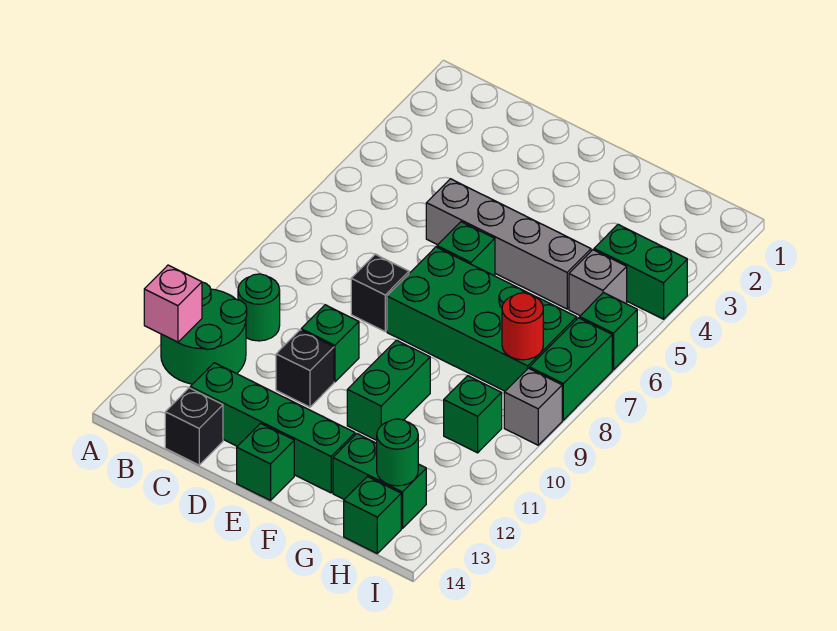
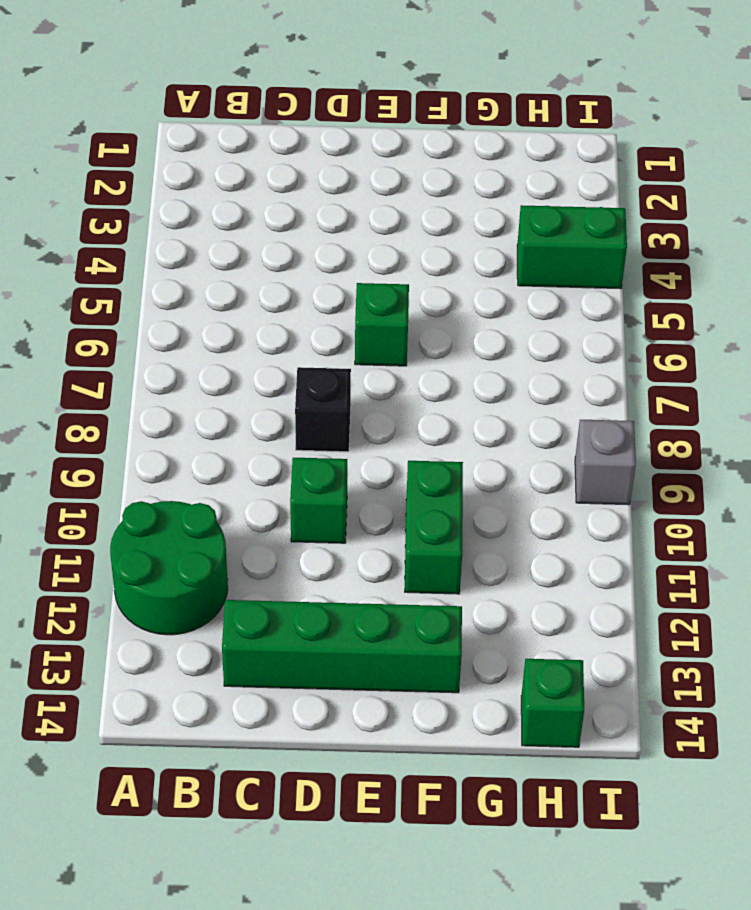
none -> green 1x1 round brick [238,274,280,341]
none -> black 1x1 brick [165,388,223,465]
none -> grey 1x4 brick [426,179,591,309]

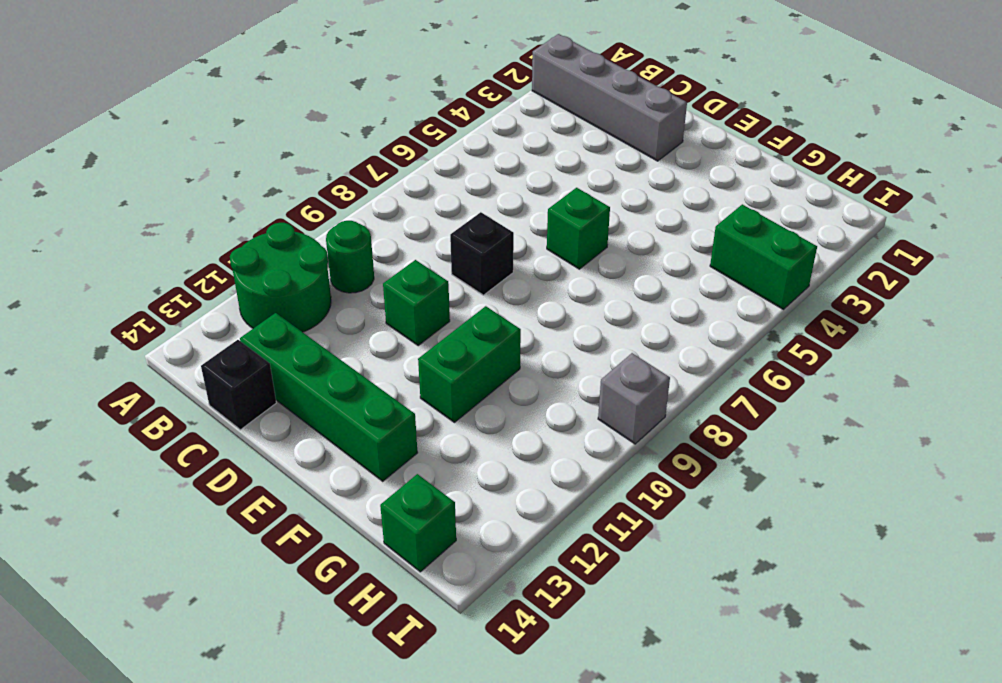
grey 1x4 brick [532,34,687,161] -> grey 1x4 brick moved to [426,179,591,309]
none -> black 1x1 brick [276,330,334,407]
none -> green 2x4 brick [387,247,577,391]
none -> green 1x1 brick [237,423,294,500]

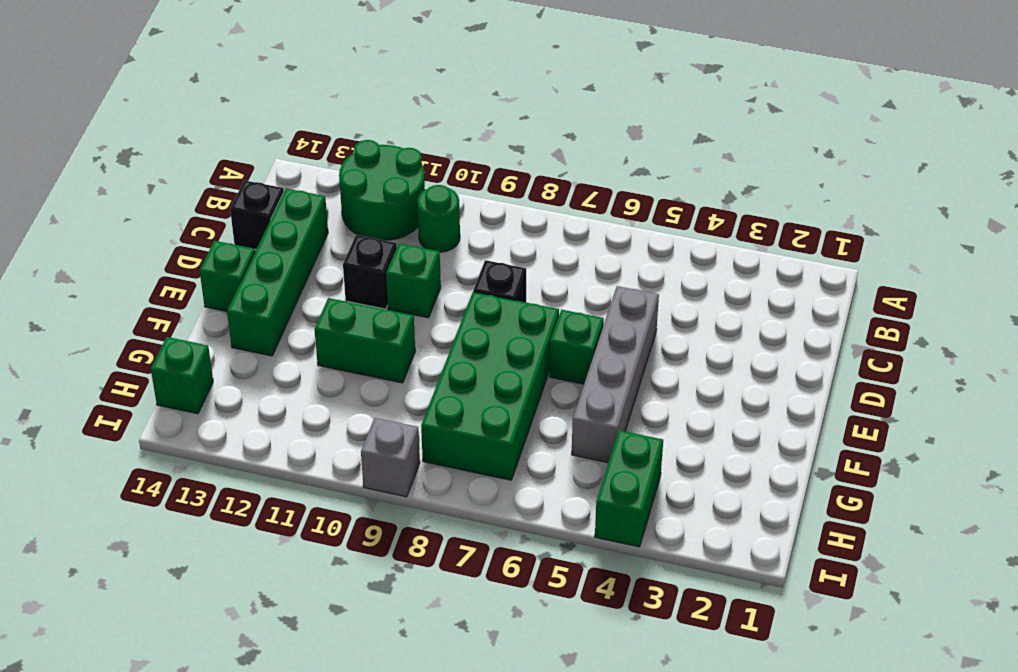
none -> green 1x2 brick [333,434,426,528]
none -> grey 1x1 brick [569,250,627,316]
none -> green 1x1 brick [444,376,502,453]

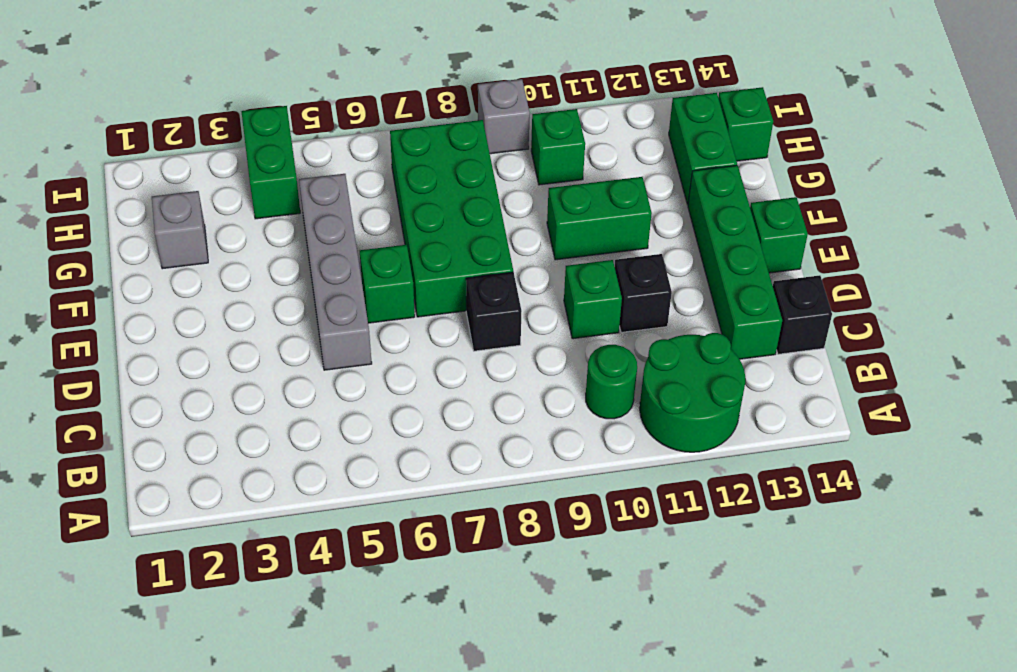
grey 1x1 brick [152,191,208,269] -> grey 1x1 brick moved to [569,250,627,316]
none -> green 1x1 brick [580,293,637,370]
none -> green 1x2 brick [529,318,612,420]
none -> pink 1x1 brick [144,265,202,342]

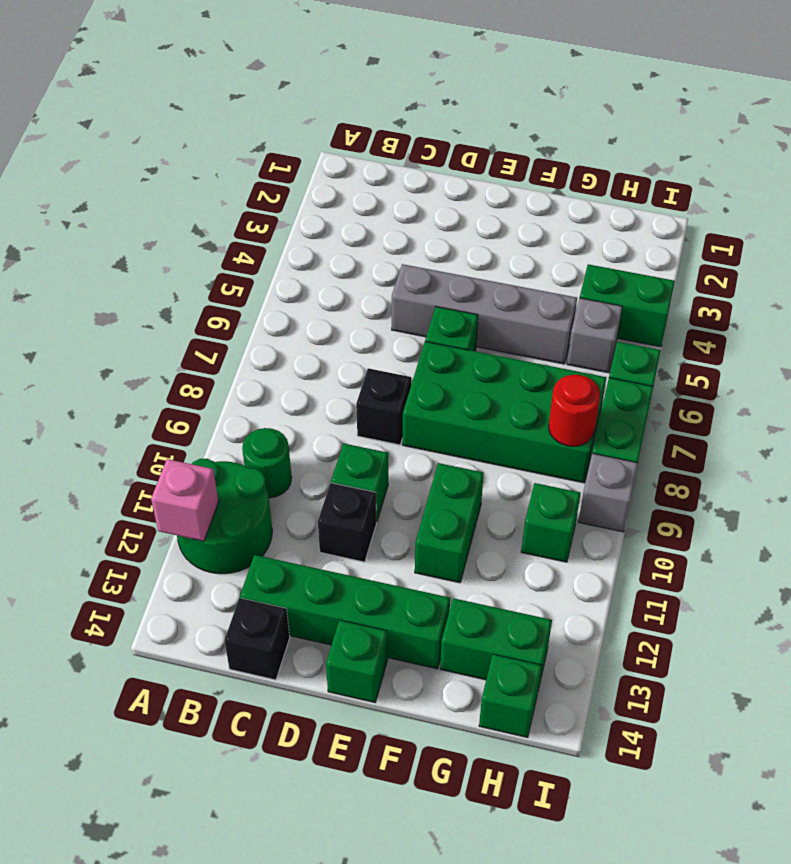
none -> green 1x1 round brick [377,419,418,486]

